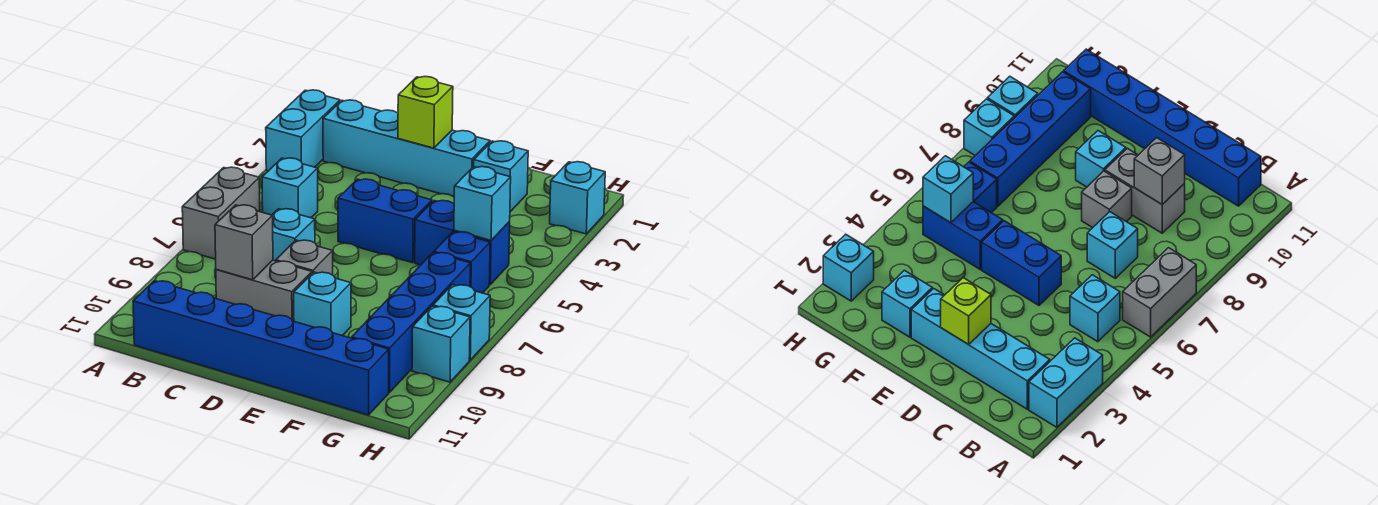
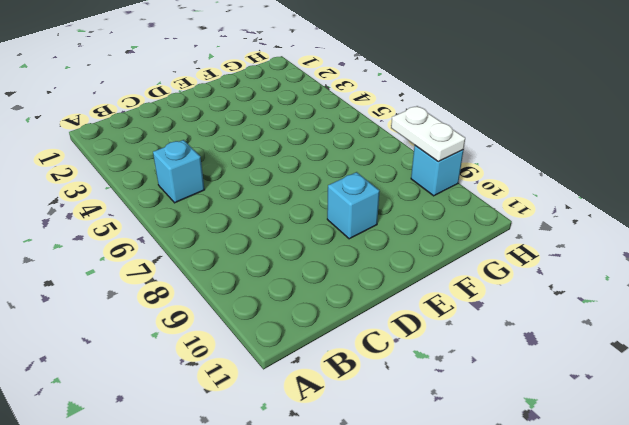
white 1x2 plate [391,106,465,162] -> none
none -> cyan 1x2 brick [266,90,340,171]
none -> grey 1x2 brick [182,167,260,259]
none -> cyan 1x4 brick [323,100,490,197]

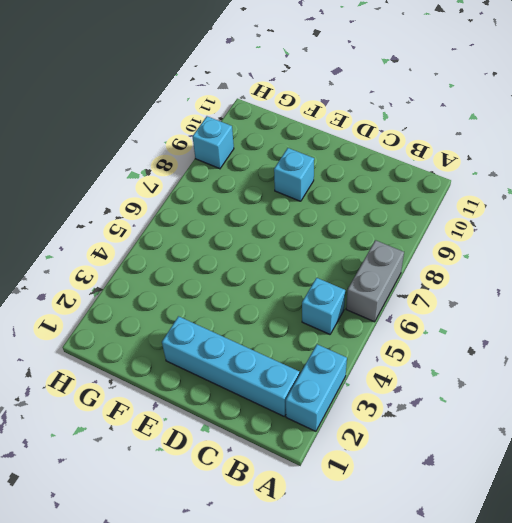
none -> blue 1x6 brick [133,281,389,415]
none -> cyan 1x1 brick [272,209,315,261]
none -> grey 1x2 brick [216,260,312,321]

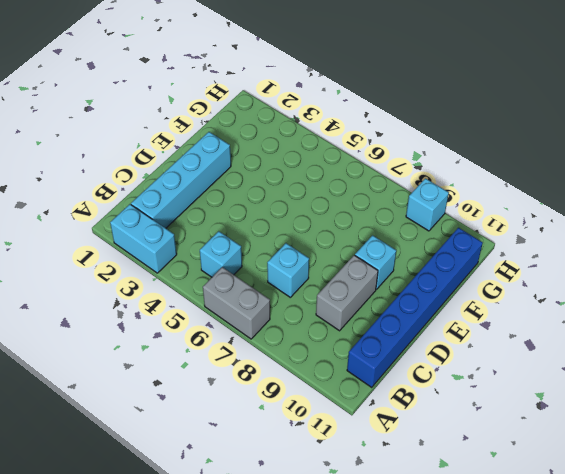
none -> blue 1x2 brick [338,179,432,263]
none -> grey 1x1 brick [276,240,333,275]
none -> cyan 1x1 brick [474,141,528,212]

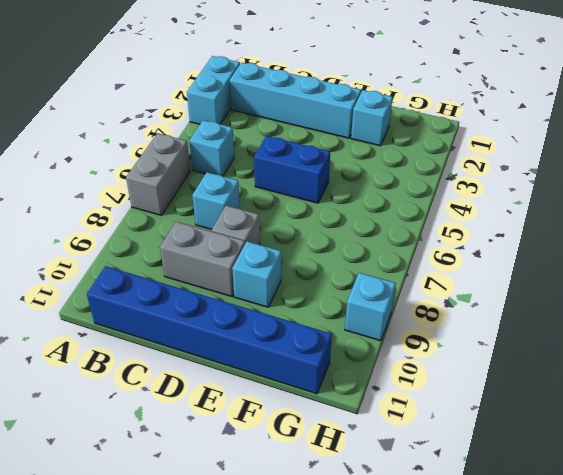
none -> blue 1x2 brick [415,200,510,285]
none -> blue 1x1 brick [434,232,490,293]
none -> blue 1x4 brick [352,252,470,393]

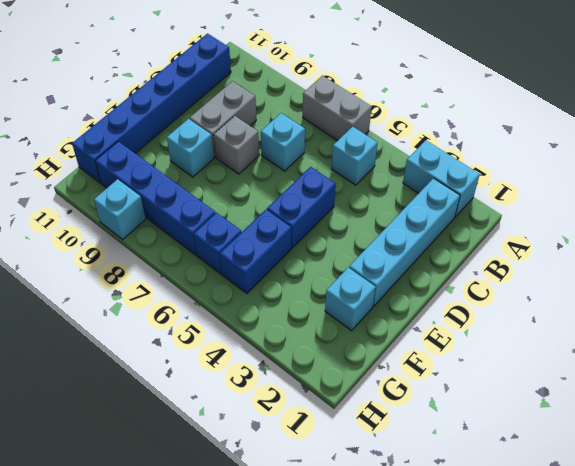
none -> cyan 1x1 brick [550,162,605,234]
none -> cyan 1x1 brick [433,285,490,360]
none -> grey 1x1 brick [215,205,273,280]

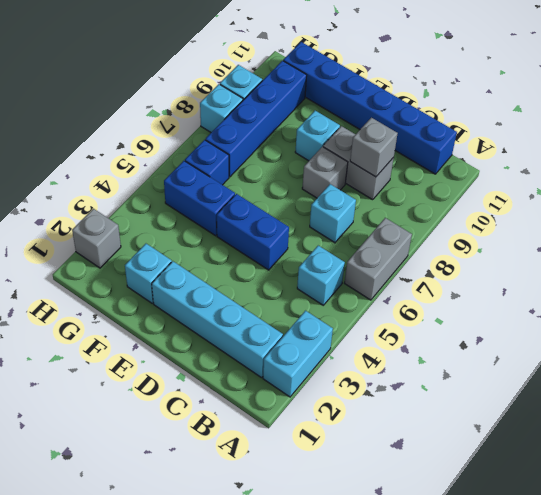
grey 1x1 brick [72,209,121,268] -> cyan 1x1 brick [550,162,605,234]
none -> lime 1x1 brick [398,77,453,148]
none -> cyan 1x1 brick [454,167,511,240]

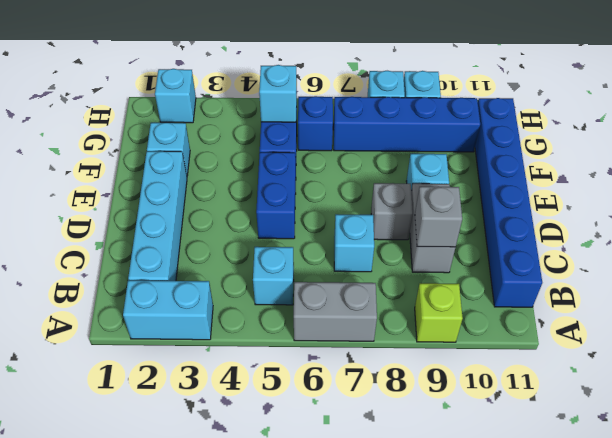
lime 1x1 brick [415,283,463,342] -> lime 1x1 brick moved to [398,77,453,148]

